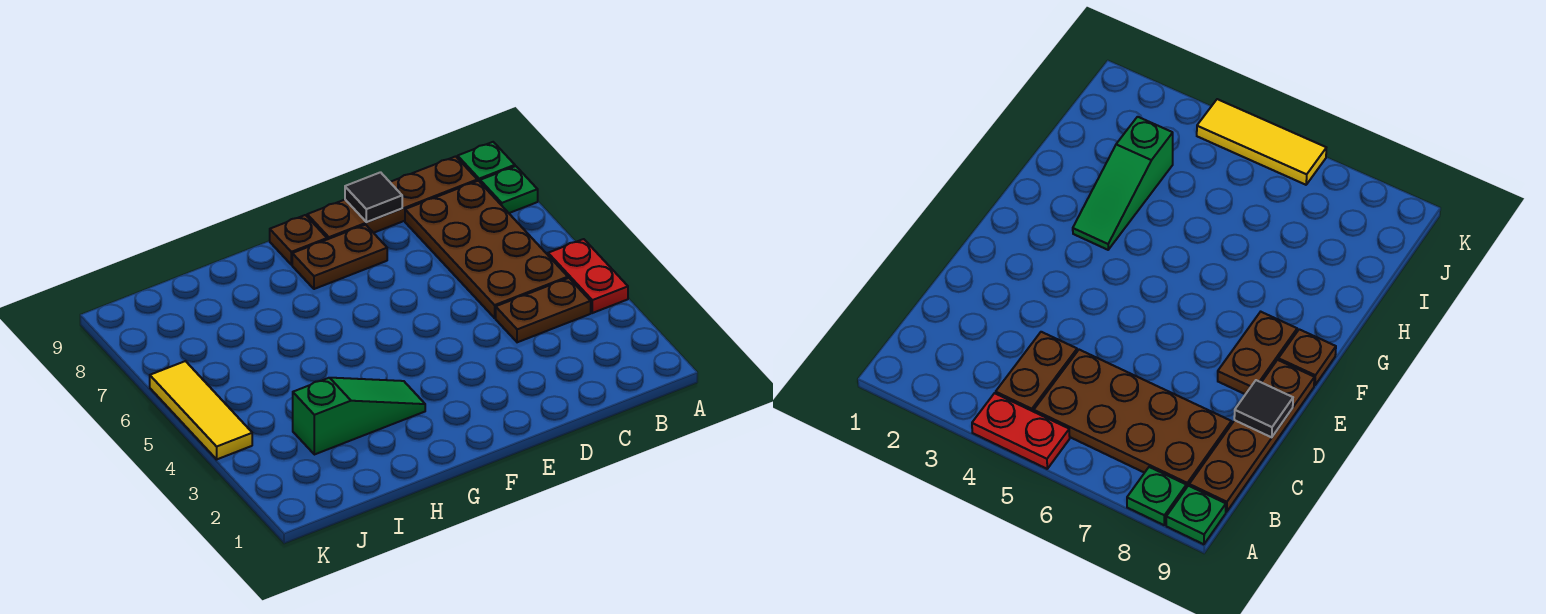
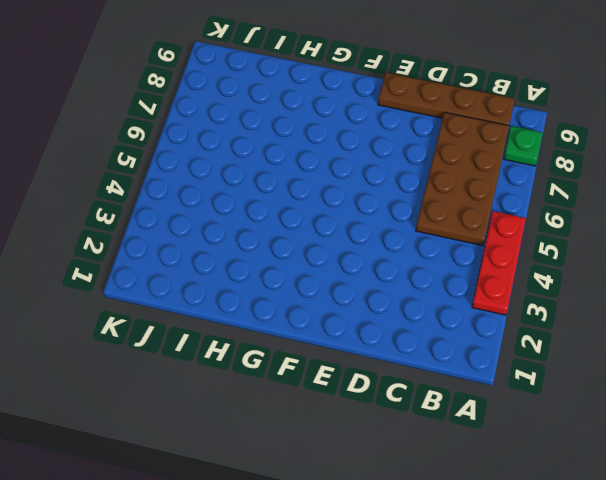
red 1x3 plate [472,211,526,315] -> red 1x2 plate [548,239,628,313]
none -> green 1x1 plate [458,142,515,182]
none -> brown 1x2 plate [496,278,591,342]

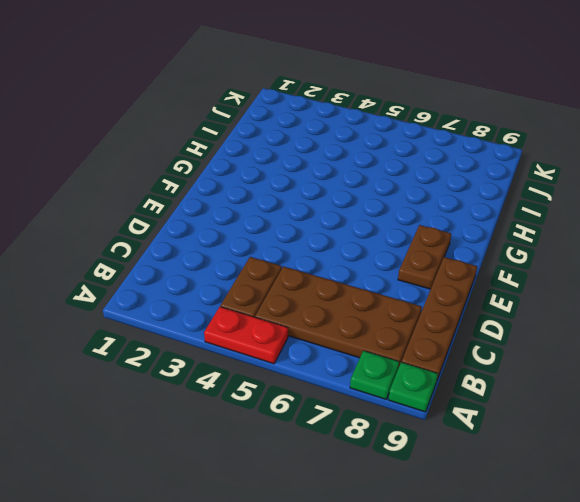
none -> brown 1x1 plate [270,215,327,265]
none -> green 1x3 slope [293,378,425,455]

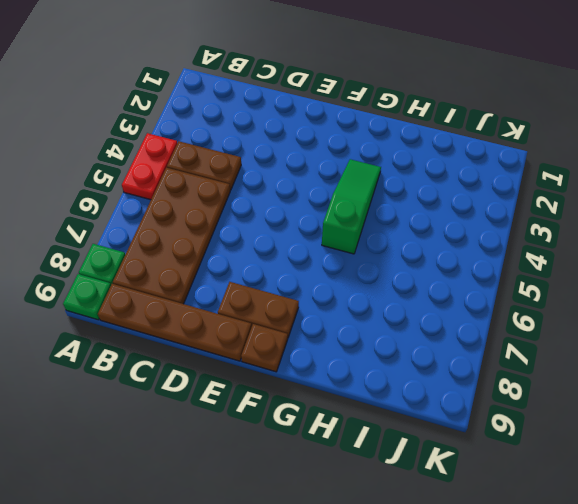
green 1x3 slope [322,159,381,254] -> green 1x3 slope turned to [293,378,425,455]
none -> yellow 1x3 tile [150,361,252,459]
none -> black 1x1 tile [345,172,402,222]

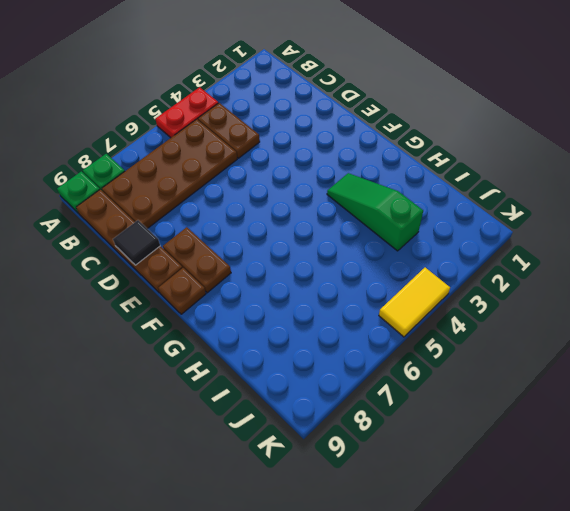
yellow 1x2 tile [379,268,450,337] -> yellow 1x3 tile [150,361,252,459]

